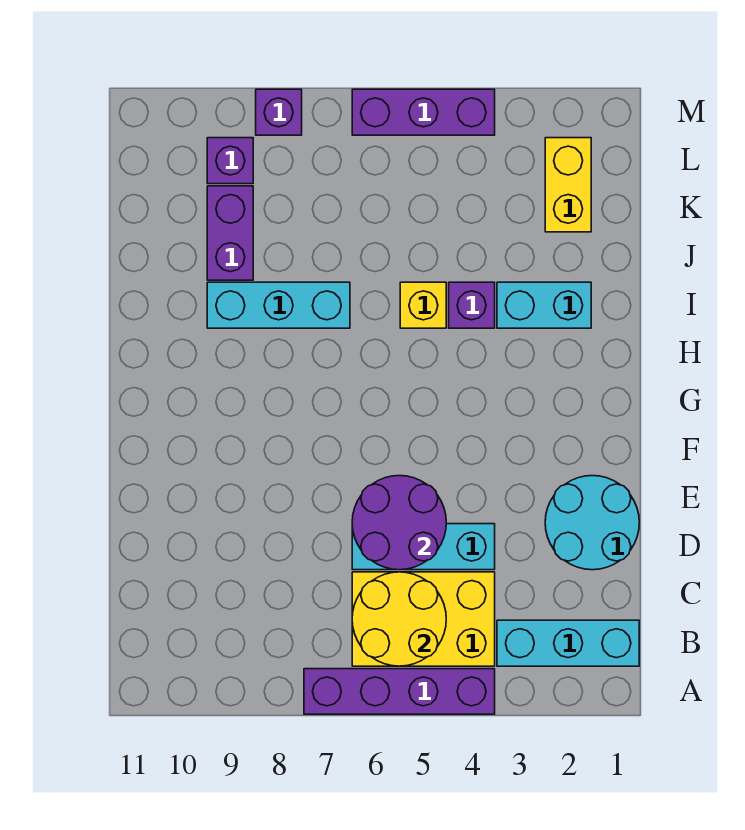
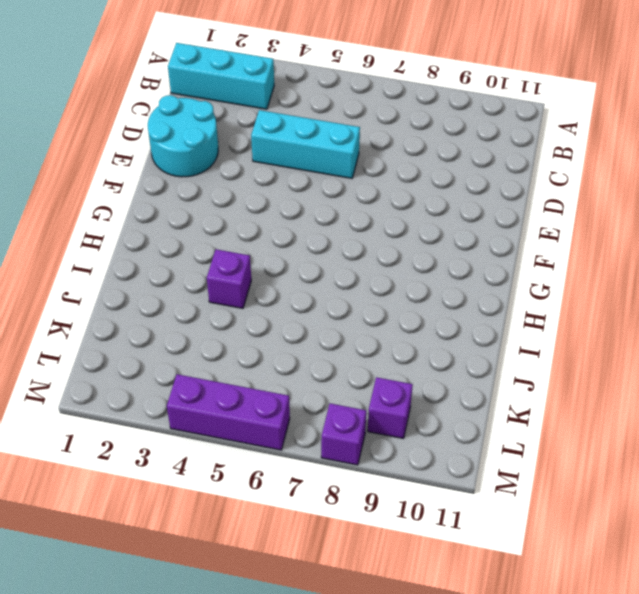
none -> purple 1x4 brick [304,669,495,714]
none -> yellow 2x3 brick [352,572,495,666]
none -> cyan 1x2 brick [497,282,591,328]

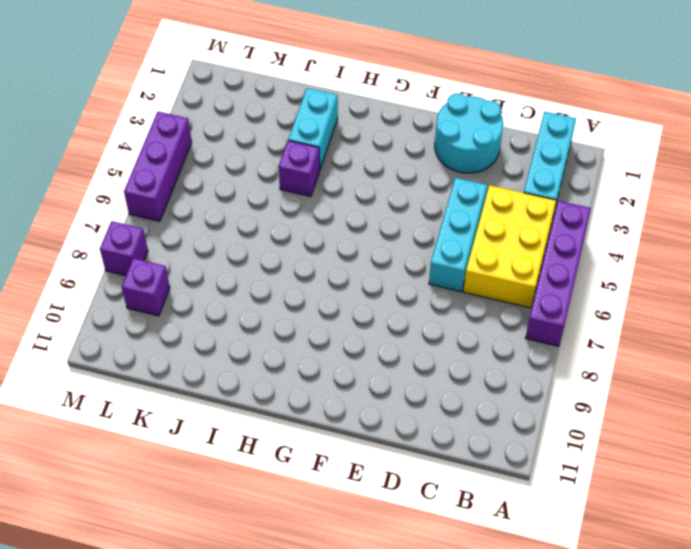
none -> yellow 1x1 brick [400,282,446,328]
none -> cyan 1x3 brick [207,282,350,328]
none -> purple 1x2 brick [207,186,253,280]

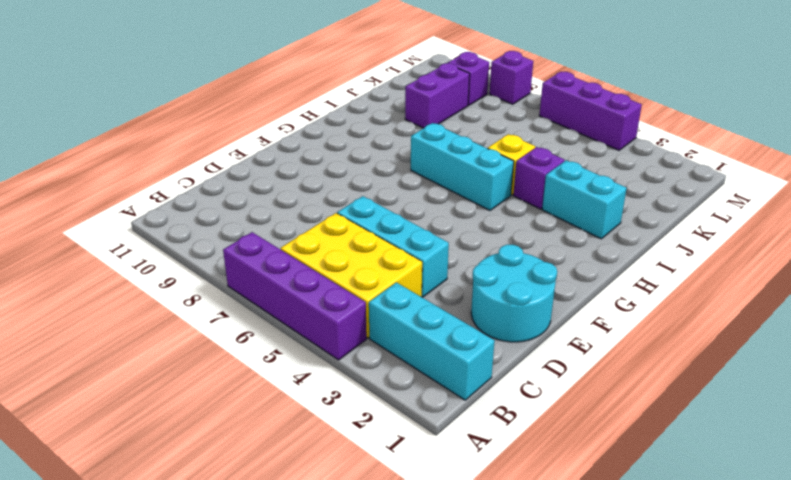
cyan 1x3 brick [411,123,514,210] -> cyan 1x3 brick moved to [207,282,350,328]
none -> yellow 1x2 brick [545,138,591,232]
none -> yellow 2x2 round brick [352,572,446,666]
none -> purple 2x2 round brick [352,476,446,570]

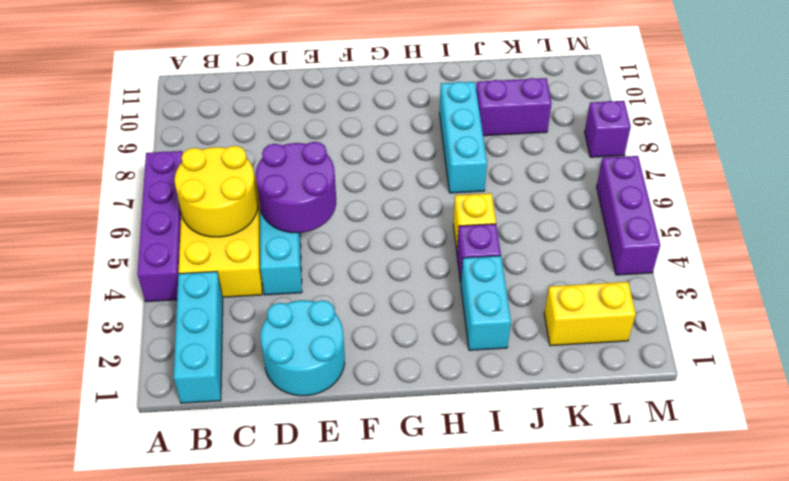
none -> purple 1x1 brick [207,138,253,184]

